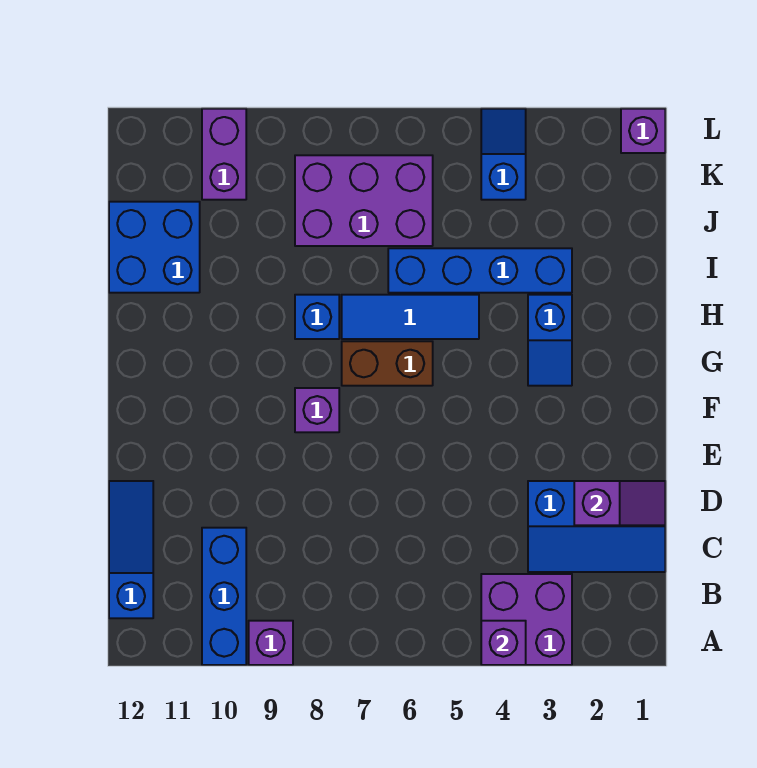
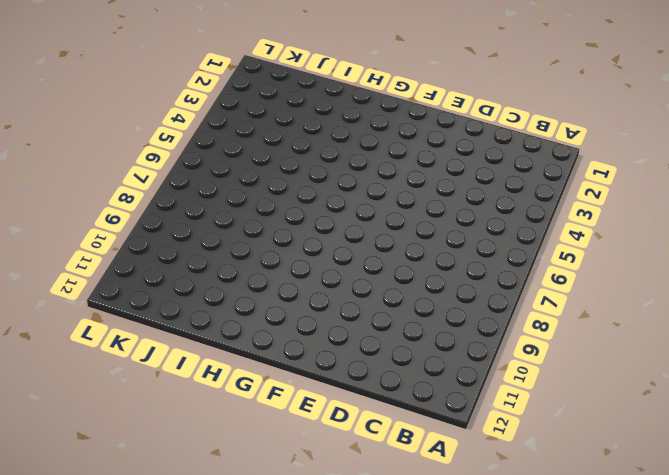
none -> purple 2x2 brick [481,574,572,665]
none -> purple 1x1 brick [249,621,293,665]
none -> blue 1x3 brick [202,528,246,665]

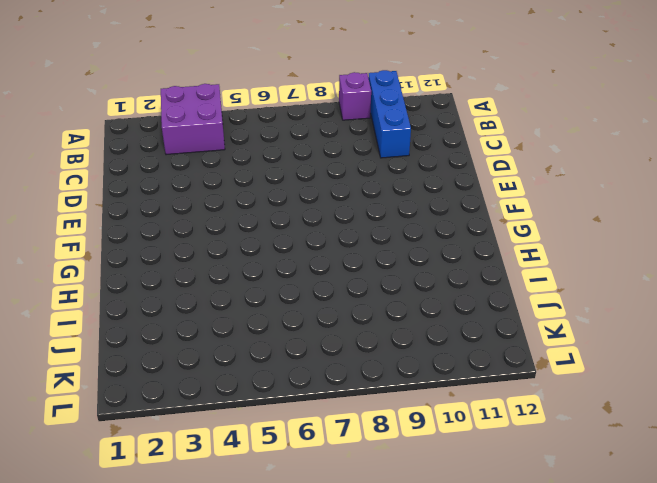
none -> blue 1x3 slope [109,481,153,618]
none -> blue 2x3 slope [528,481,665,572]
none -> purple 1x1 brick [295,388,339,432]

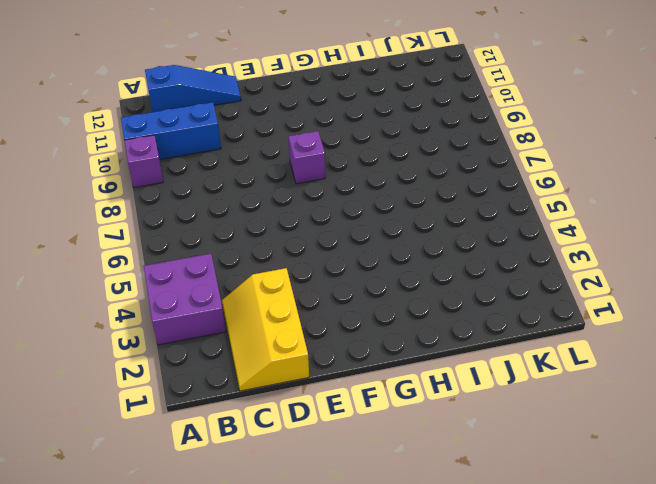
yellow 2x3 slope [222,268,309,391] -> blue 2x3 slope [528,481,665,572]
none -> blue 1x2 slope [528,295,572,386]
none -> brown 1x2 brick [342,341,433,386]
none -> blue 1x3 tile [342,295,479,339]

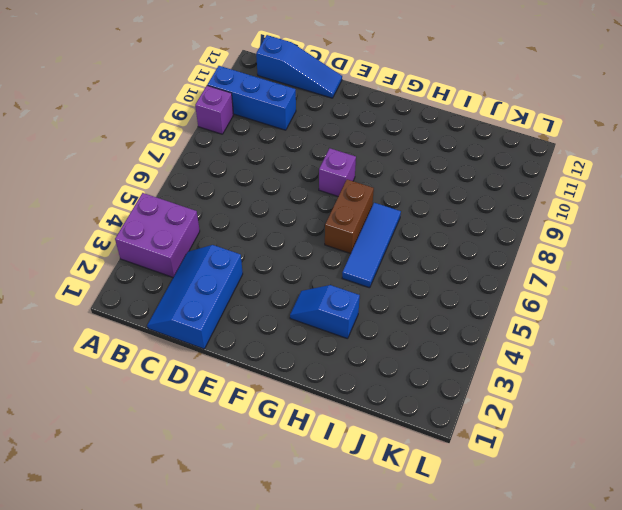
none -> blue 1x1 brick [295,295,339,339]
none -> blue 1x4 brick [388,248,572,293]
none -> blue 2x2 brick [109,202,200,293]

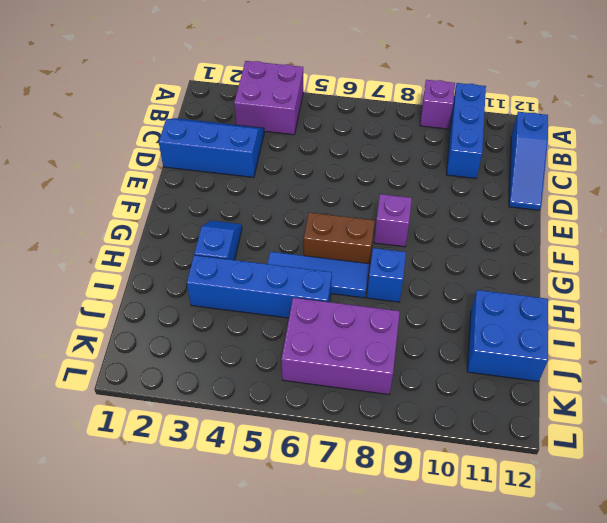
none -> blue 1x2 slope [481,109,526,200]
none -> purple 1x2 brick [202,109,246,200]
none -> purple 1x1 brick [621,109,665,153]

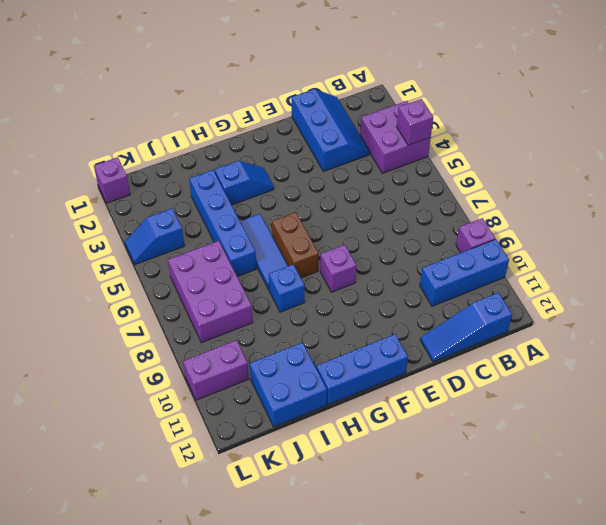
blue 1x3 brick [316,334,408,405] -> none
none -> purple 1x2 slope [574,481,665,525]

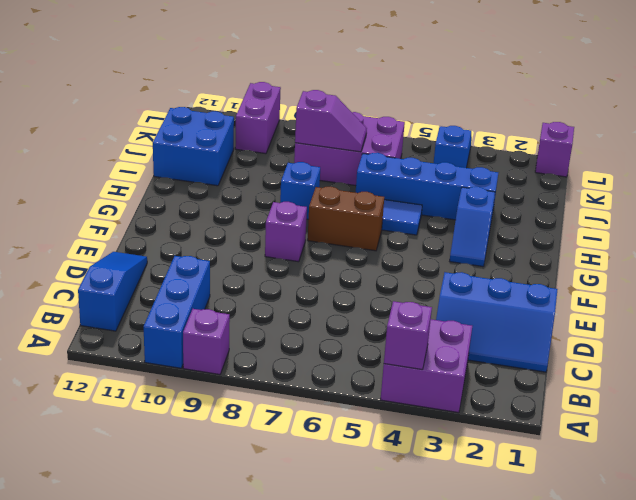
purple 1x2 slope [295,90,367,152] -> purple 1x2 slope moved to [574,481,665,525]

